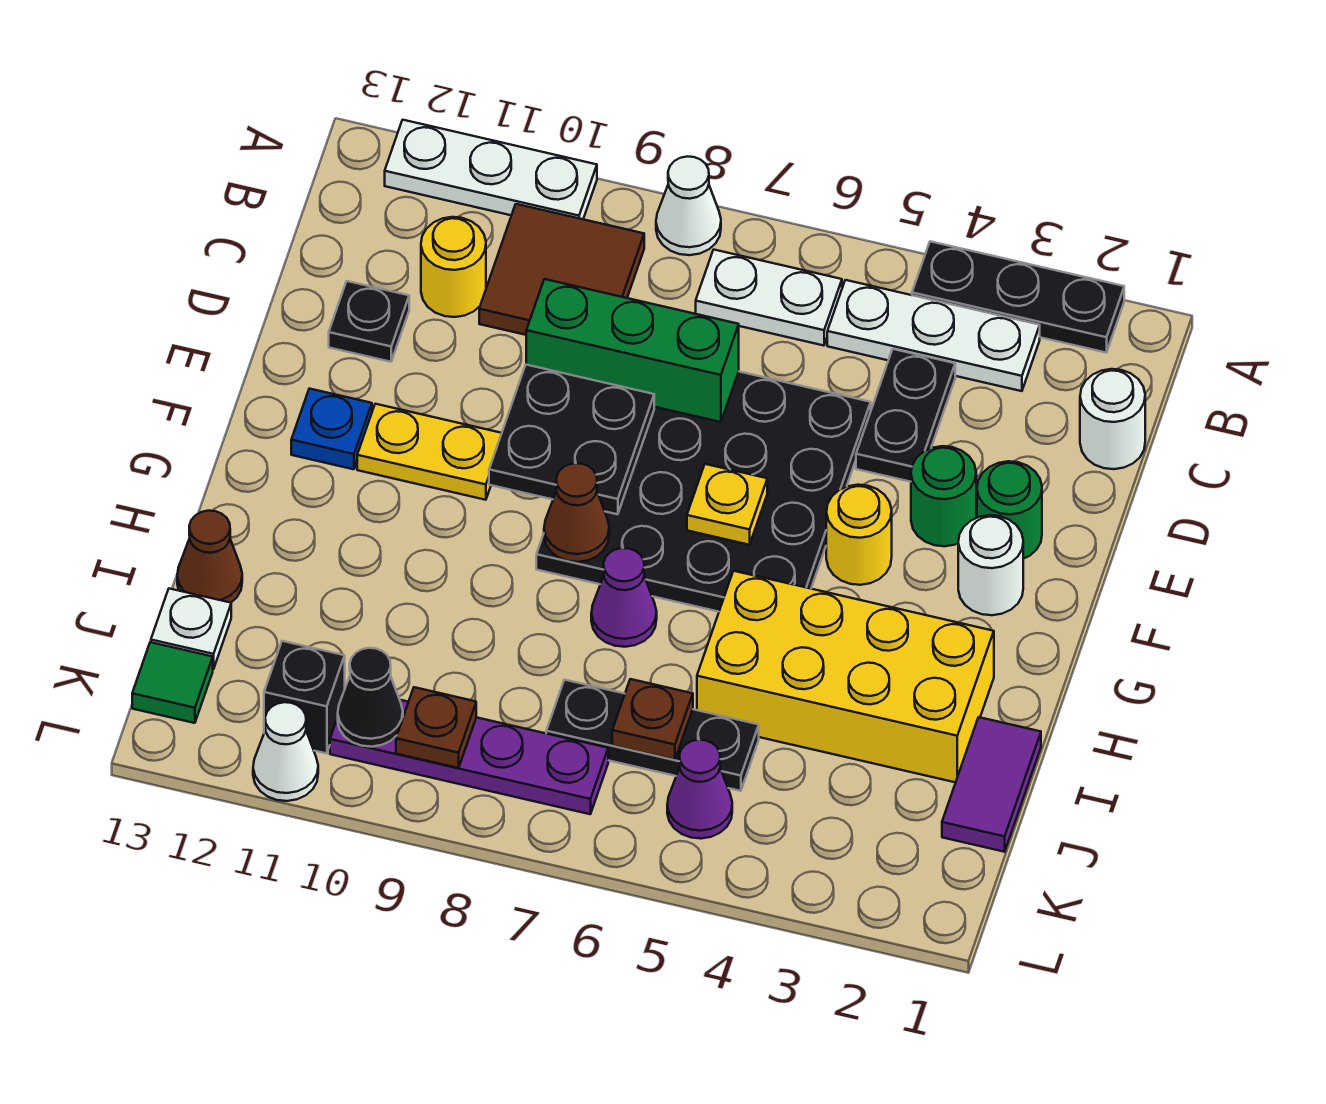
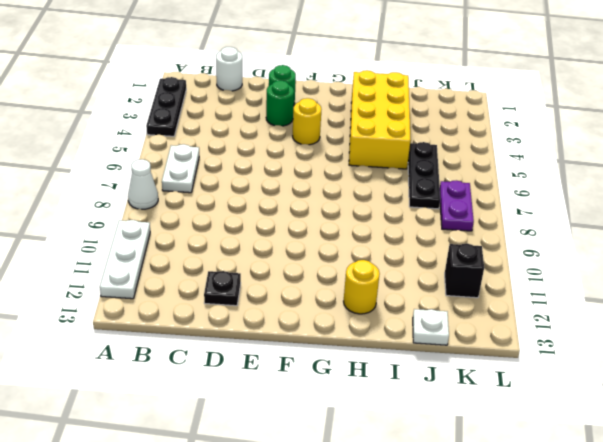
yellow 1x1 round brick [344,260,380,314] -> yellow 1x1 round brick moved to [421,217,486,317]
purple 1x2 plate [440,180,474,231] -> purple 1x4 plate [330,700,608,814]
none -> white 1x3 plate [827,280,1040,391]
none -> brown 2x2 tile [479,204,644,335]
none -> black 1x2 plate [856,349,955,482]
none -> black 4x4 plate [536,372,871,612]

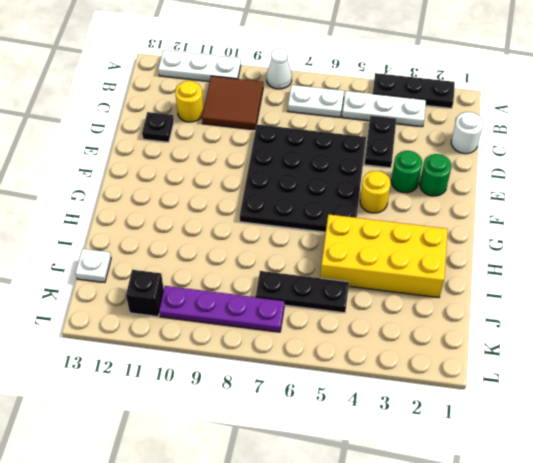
none -> white 1x1 round brick [958,515,1023,615]
none -> yellow 1x2 plate [357,404,502,500]
none -> blue 1x1 plate [291,389,372,469]
none -> purple 1x1 cone [591,548,657,647]

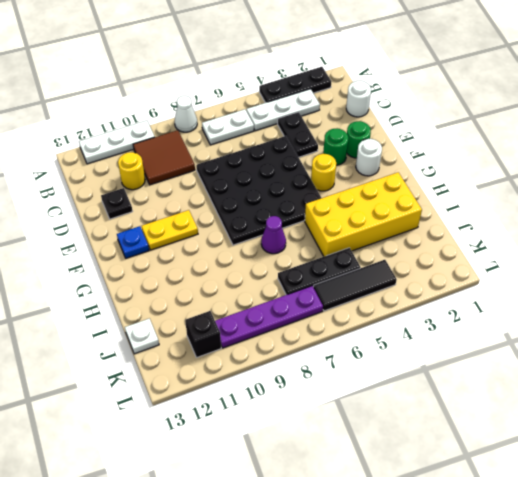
black 1x3 tile [313,260,397,311] -> purple 1x1 cone [667,740,732,839]
none -> purple 1x2 tile [942,717,1041,852]
none -> brown 1x1 cone [177,511,242,603]
none -> green 1x1 tile [132,642,213,723]
none -> white 1x1 cone [253,702,318,801]

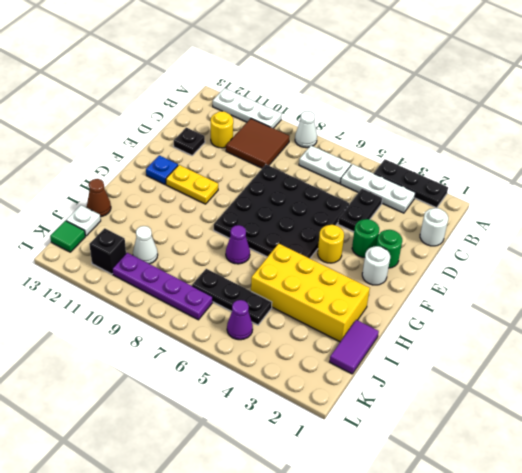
white 1x1 cone [133,226,158,264] -> white 1x1 cone moved to [253,702,318,801]
none -> green 1x3 brick [526,279,739,422]
none -> black 2x2 plate [489,365,654,514]
none -> yellow 1x1 plate [687,464,767,545]
none -> brown 1x1 cone [544,463,609,562]

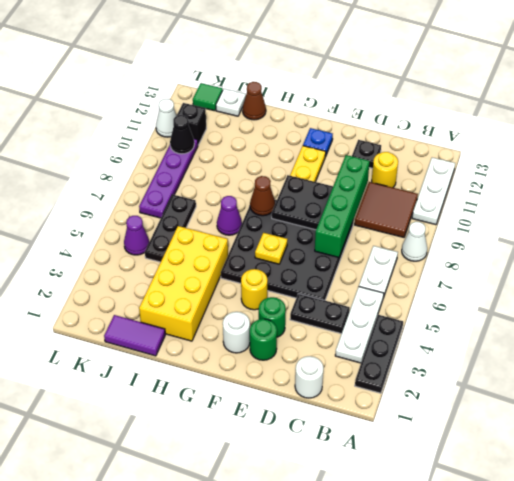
green 1x4 brick [315,155,370,257] -> green 1x3 brick [526,279,739,422]
none -> brown 1x1 plate [612,679,693,760]
none -> brown 1x1 plate [396,687,476,768]

